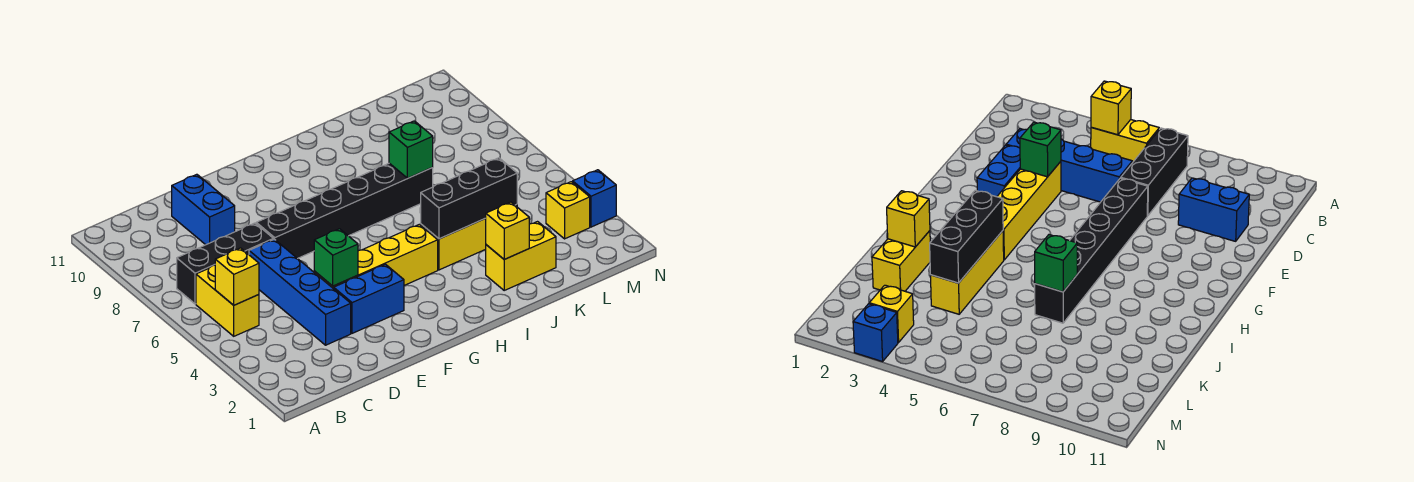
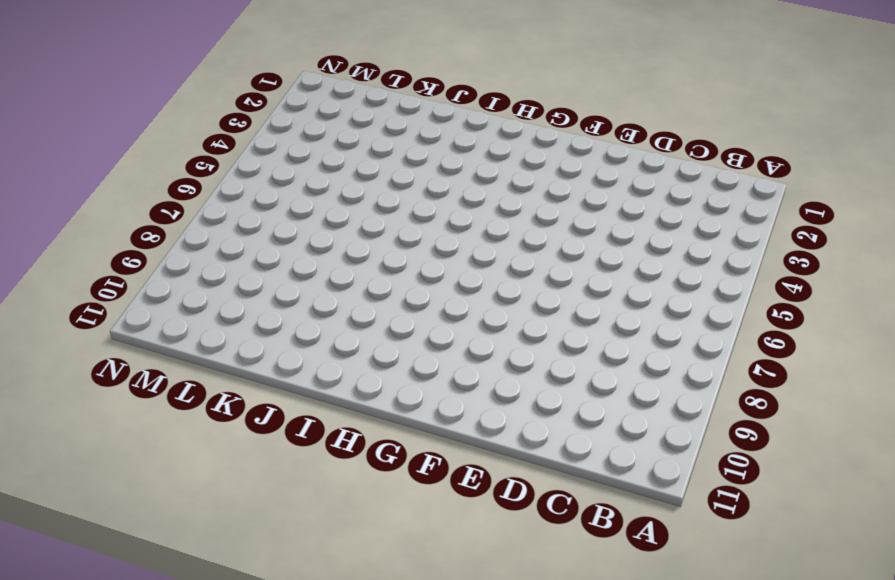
none -> yellow 1x2 brick [196,265,259,336]
none -> black 1x3 brick [177,223,273,304]
none -> blue 1x4 brick [249,239,351,345]

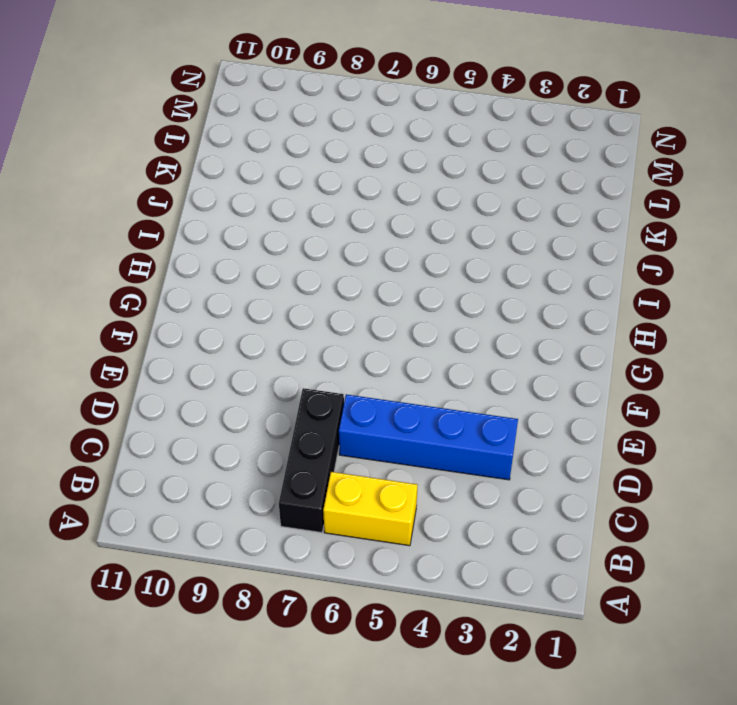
none -> blue 1x2 brick [172,174,235,245]
none -> blue 1x2 brick [334,264,404,333]
none -> yellow 1x4 brick [314,225,438,289]

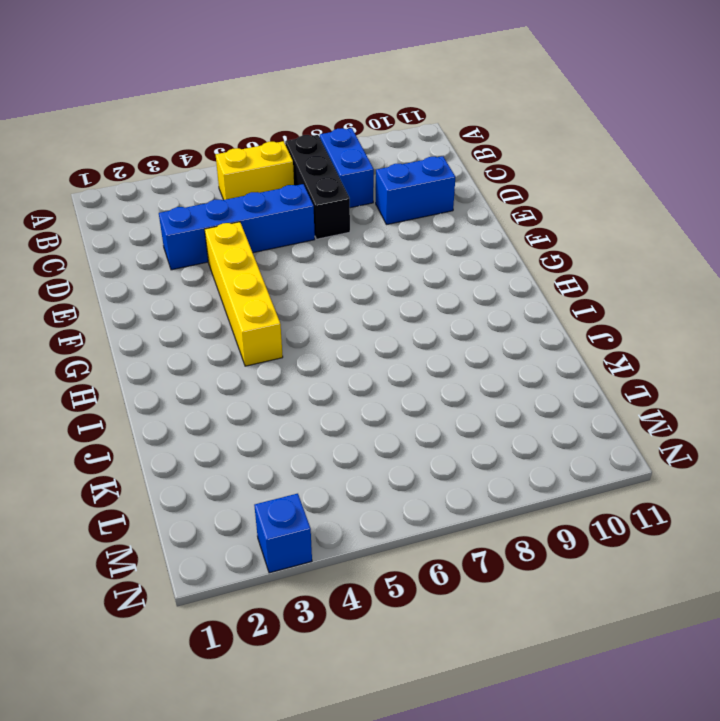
blue 1x2 brick [320,128,374,208] -> blue 1x2 brick moved to [334,264,404,333]
none -> black 1x6 brick [256,163,433,259]
none -> yellow 1x3 brick [421,205,517,270]
none -> yellow 1x2 brick [486,222,556,290]

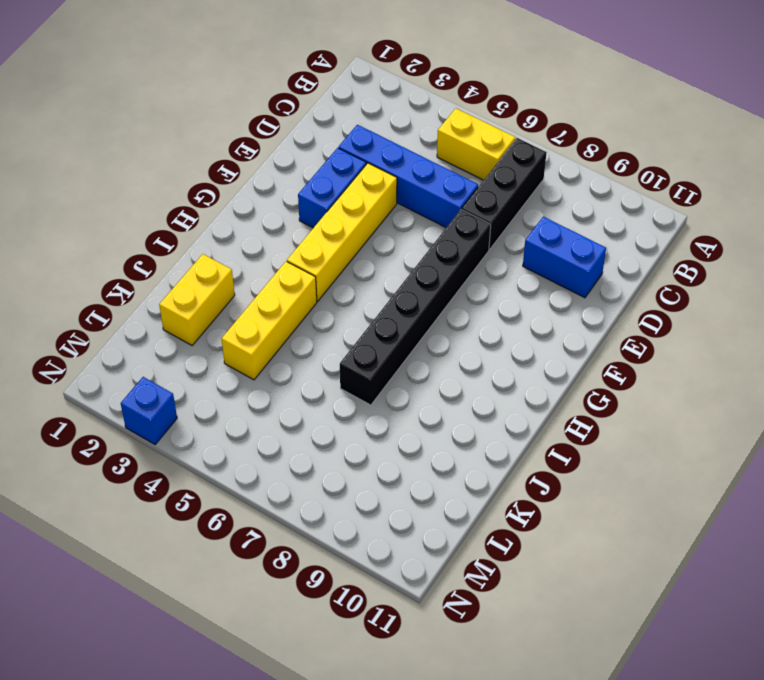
none -> yellow 1x1 brick [546,182,590,239]
none -> yellow 1x1 brick [215,248,259,305]
none -> green 1x1 brick [314,229,358,286]

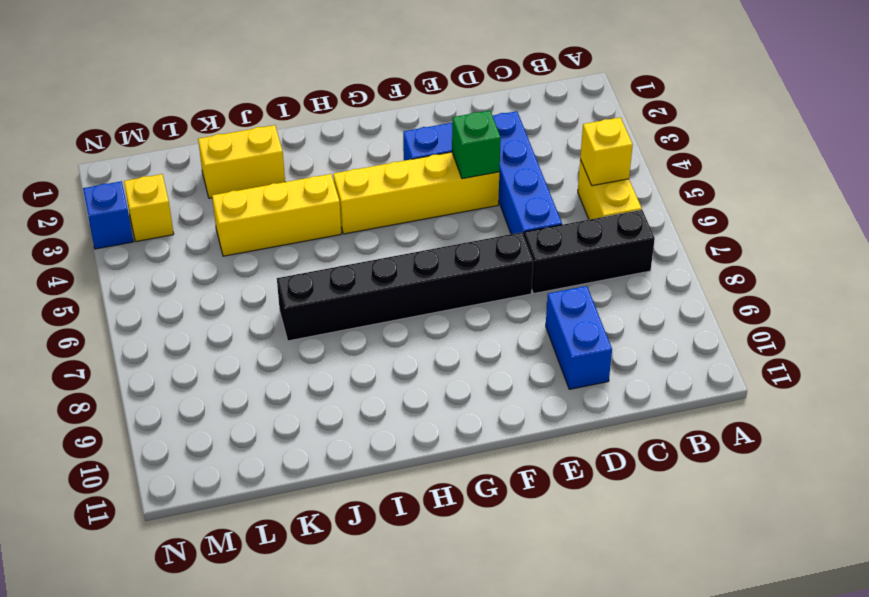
none -> black 1x3 brick [421,158,517,239]
none -> yellow 1x1 brick [485,202,529,259]
none -> green 1x1 brick [389,121,433,178]

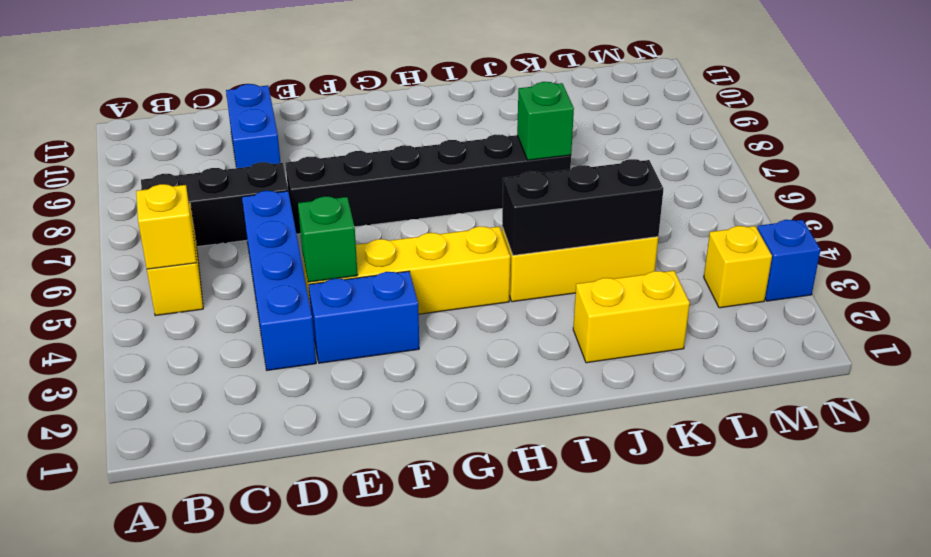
none -> yellow 1x1 brick [485,202,529,259]

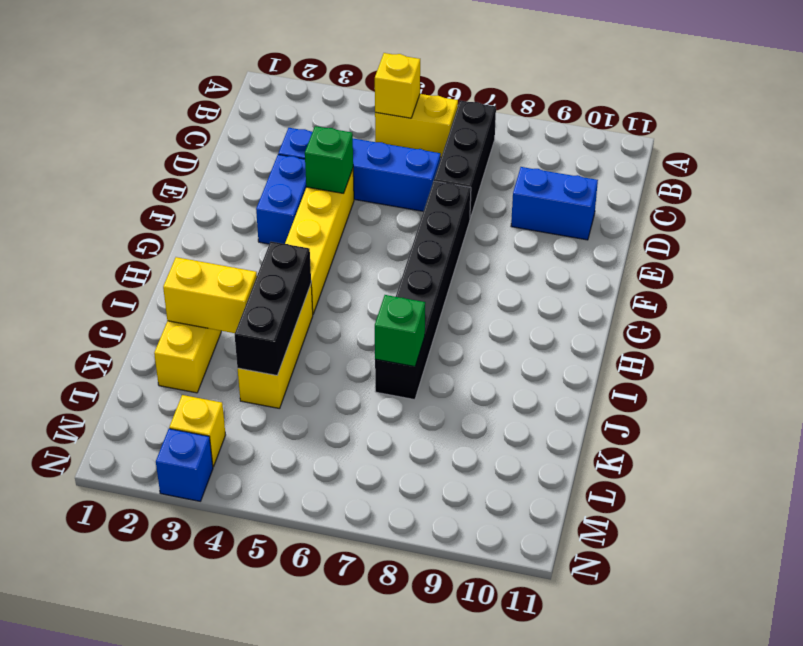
yellow 1x2 brick [163,257,257,333] -> yellow 1x1 brick [485,202,529,259]

